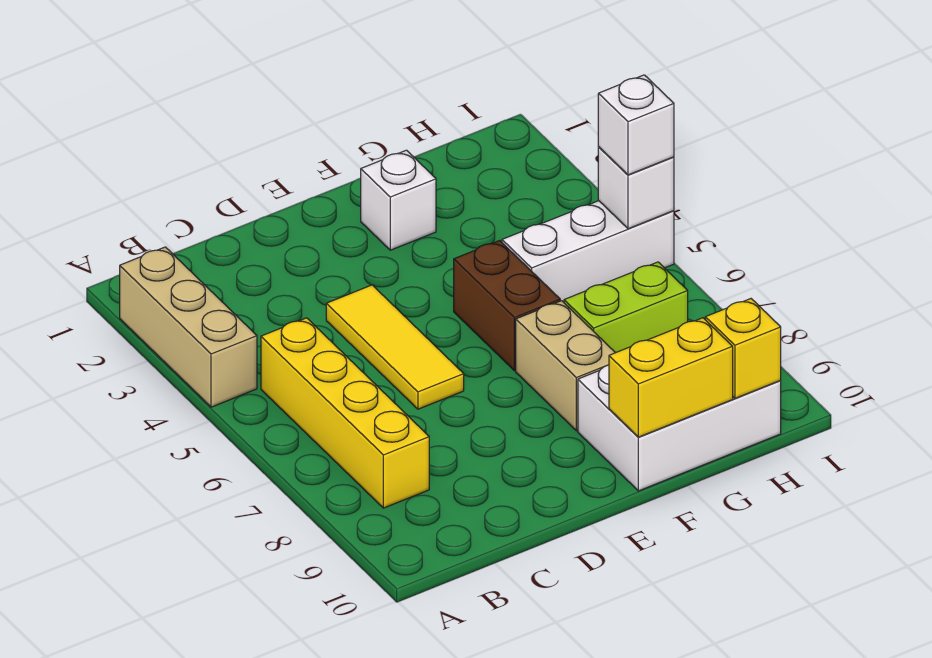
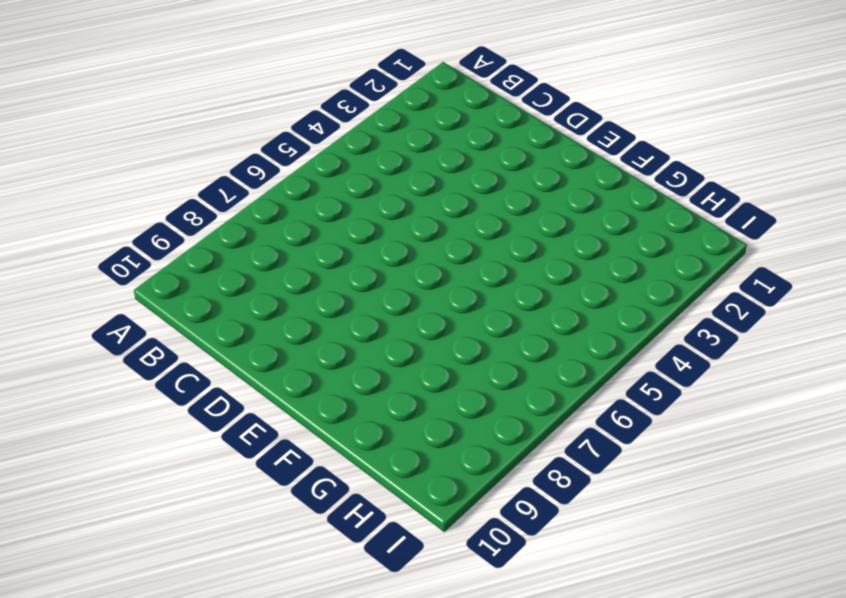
none -> tan 1x3 brick [120,247,257,407]
none -> yellow 1x4 brick [261,318,429,508]
none -> yellow 1x3 tile [326,285,464,409]

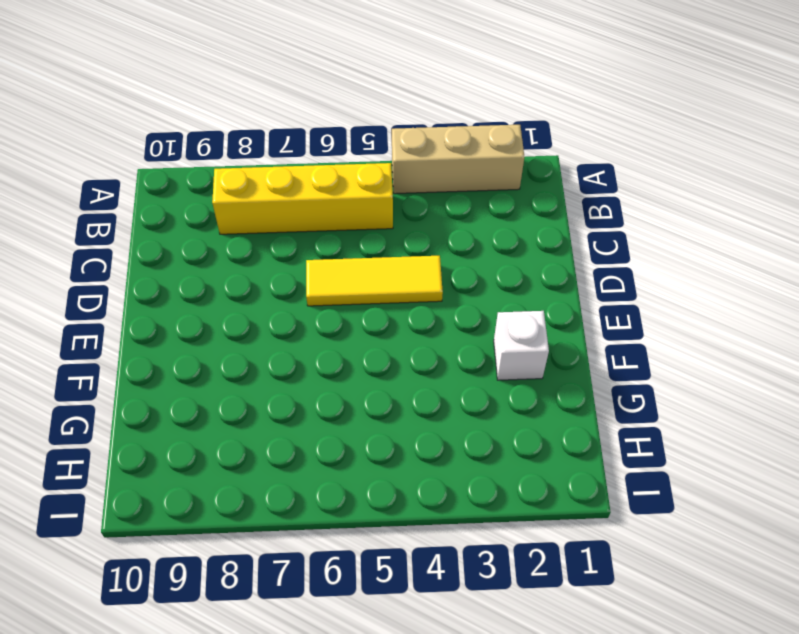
none -> brown 1x2 brick [454,241,560,371]
none -> tan 1x2 brick [516,301,615,431]
none -> white 2x3 brick [578,365,781,491]

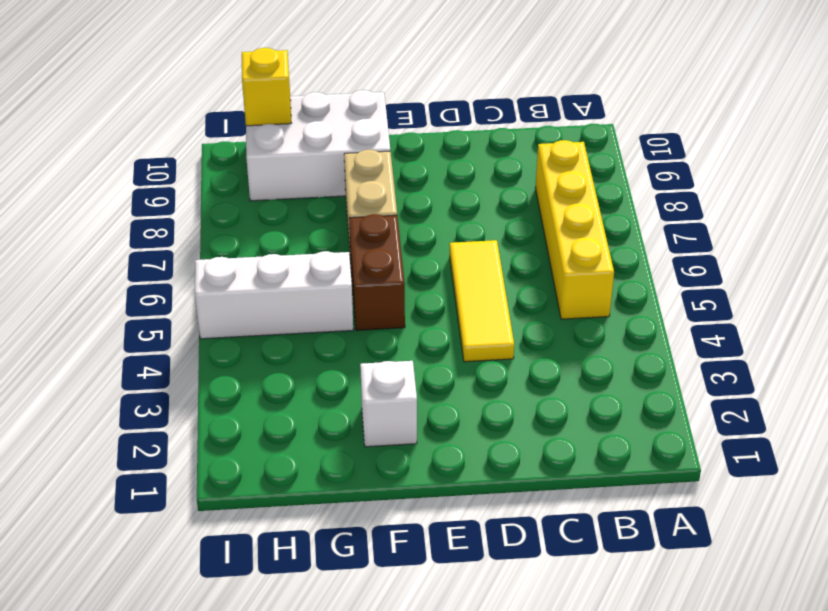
none -> tan 1x3 brick [120,247,257,407]
none -> lime 1x2 brick [564,262,688,353]
none -> yellow 1x2 brick [609,318,733,437]

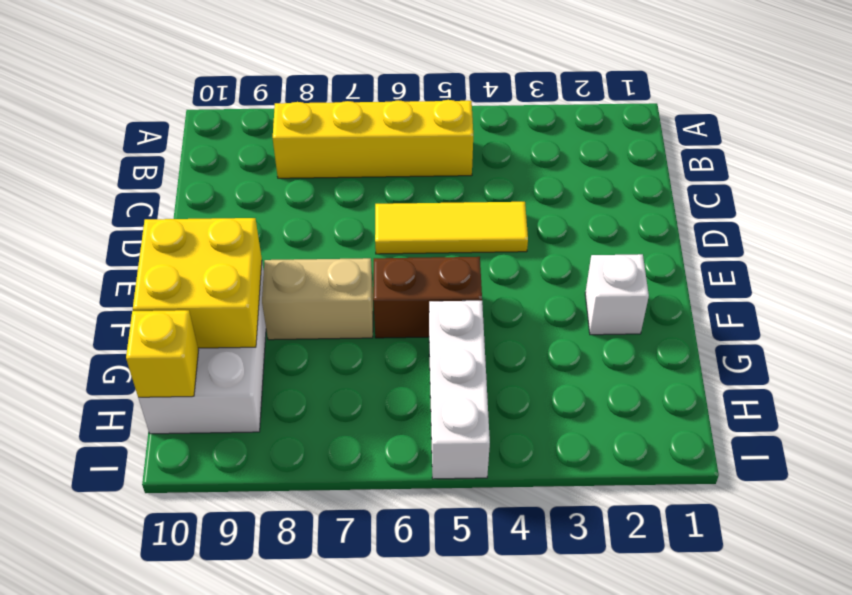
yellow 2x2 brick [133,218,262,348] -> yellow 1x2 brick [609,318,733,437]
none -> tan 1x3 brick [120,247,257,407]
none -> lime 1x2 brick [564,262,688,353]
none -> white 1x1 brick [598,147,674,229]

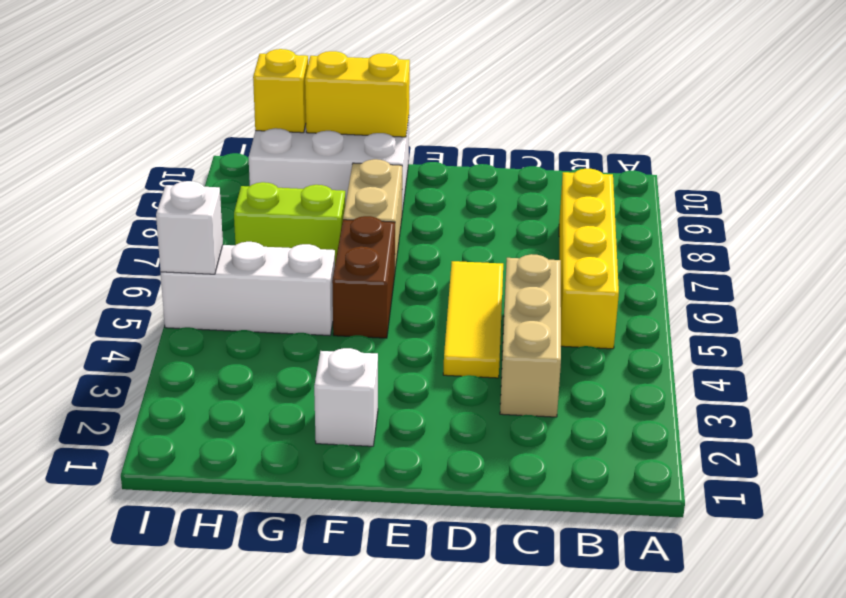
tan 1x3 brick [500,254,561,417] -> tan 1x3 brick moved to [120,247,257,407]
none -> white 1x1 brick [598,75,674,175]

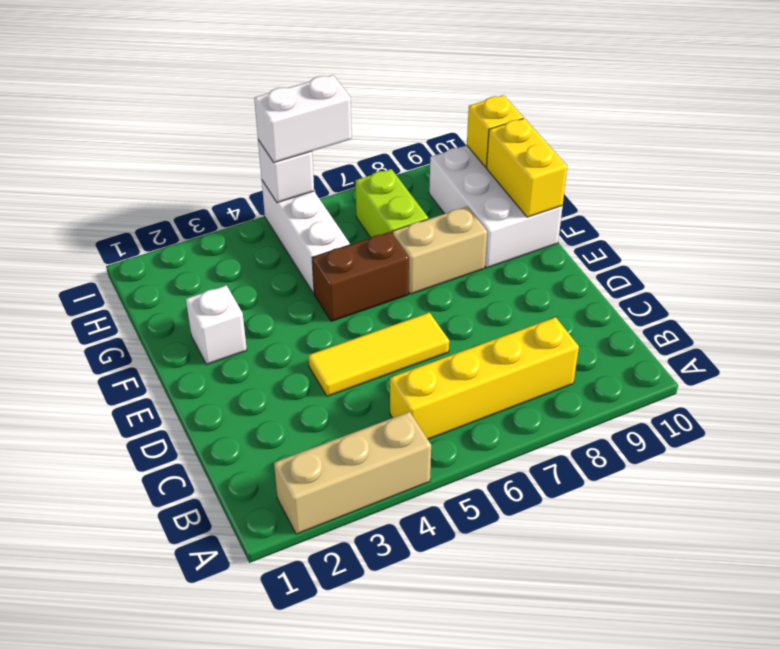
white 1x2 brick [254,75,352,162] -> white 1x1 brick [598,75,674,175]

